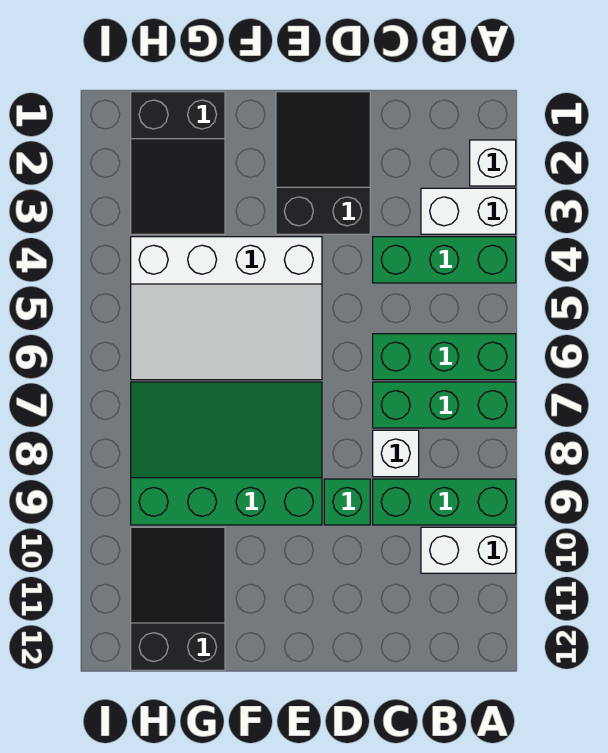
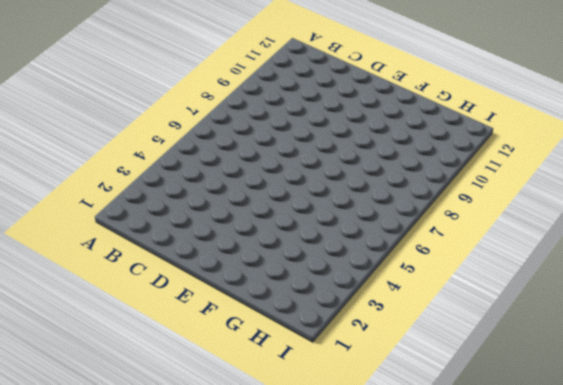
none -> white 1x1 brick [470,140,516,186]
none -> white 1x2 brick [421,188,516,234]
none -> green 1x3 brick [373,237,516,283]

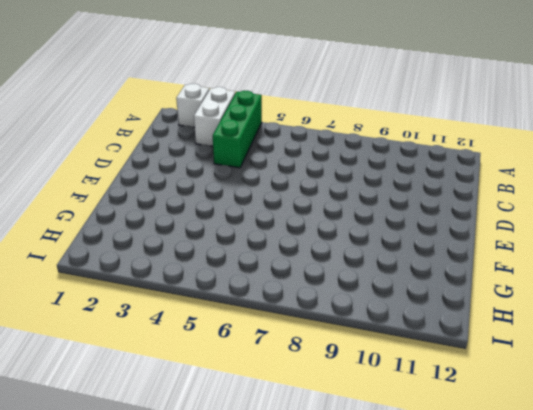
none -> green 1x3 brick [373,334,516,380]
none -> green 1x3 brick [373,382,516,428]
none -> green 1x3 brick [373,479,516,525]

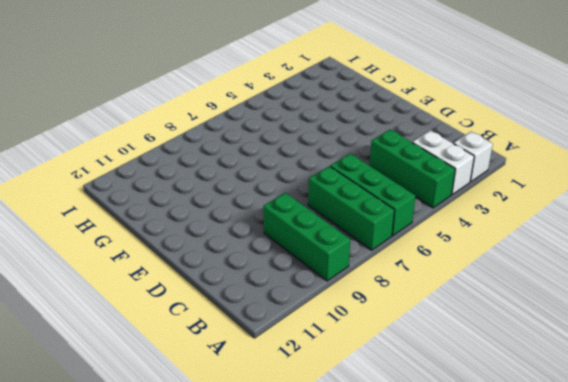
none -> white 1x2 brick [421,527,516,573]
none -> white 1x1 brick [373,430,419,477]
none -> black 2x3 slope [276,92,370,234]

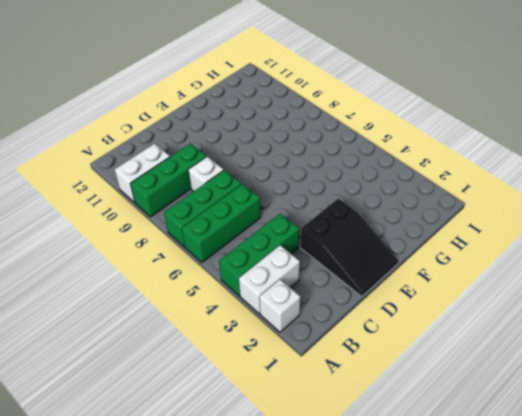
none -> green 1x1 brick [324,479,370,525]
none -> white 3x4 slope [131,237,322,380]
none -> green 3x4 slope [131,382,322,525]

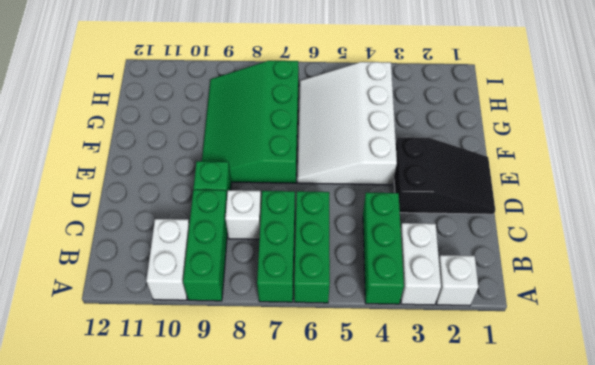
green 3x4 slope [202,61,299,183] -> green 3x4 slope turned to [131,382,322,525]
none -> black 2x3 slope [131,92,225,234]
none -> black 2x3 slope [131,527,225,670]

